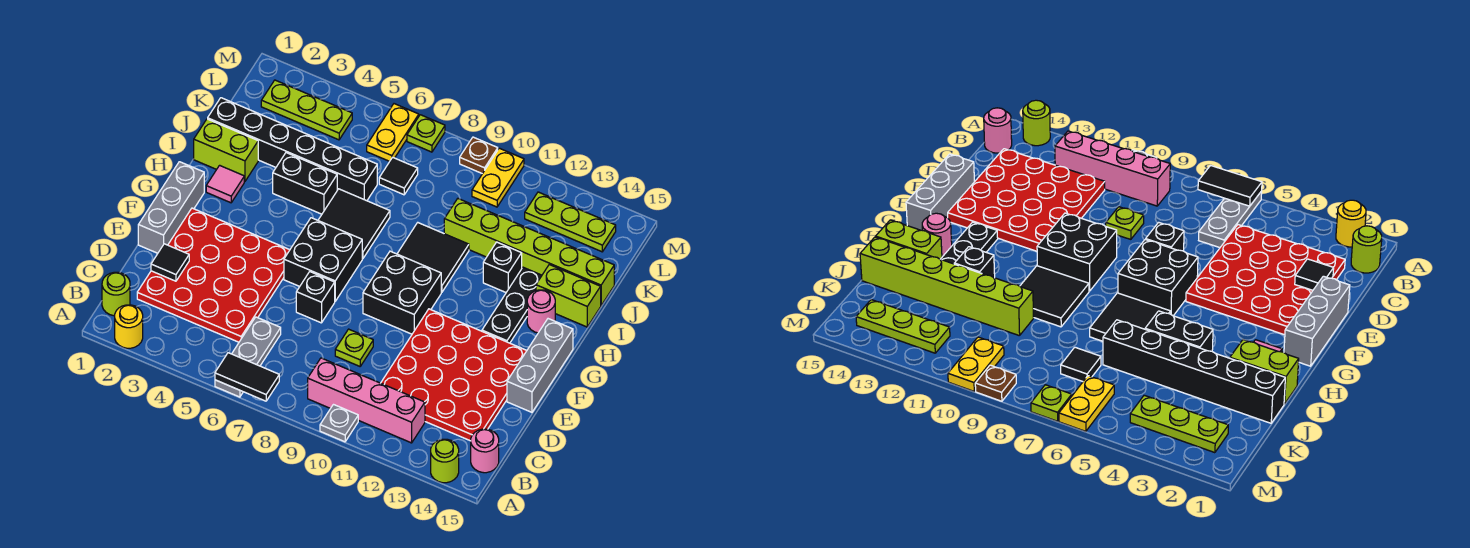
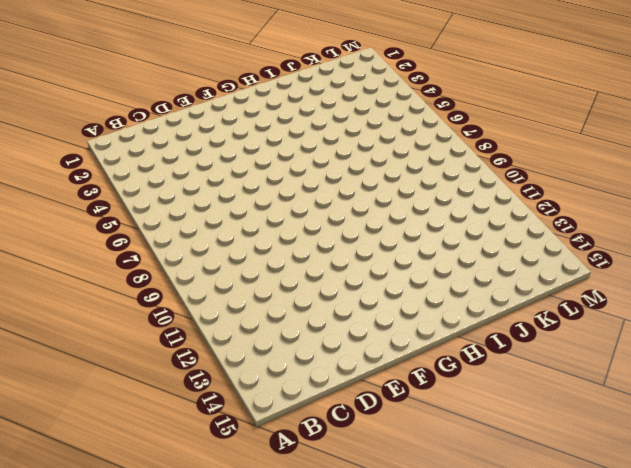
none -> yellow 1x1 round brick [115,305,143,348]
none -> grey 1x3 plate [215,317,281,397]
none -> grey 1x1 plate [320,405,358,442]
none -> lime 1x1 round brick [431,439,459,483]

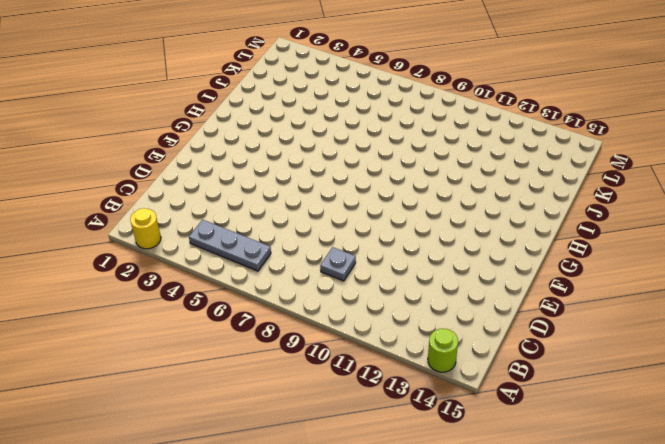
grey 1x3 plate [189,220,271,271] -> grey 1x3 plate turned to [215,317,281,397]
grey 1x1 plate [320,247,356,281] -> grey 1x1 plate moved to [320,405,358,442]
none -> lime 1x1 round brick [102,272,130,316]
none -> pink 1x4 brick [308,358,425,443]
none -> pink 1x1 round brick [471,429,499,473]
none -> red 4x4 plate [137,208,290,342]

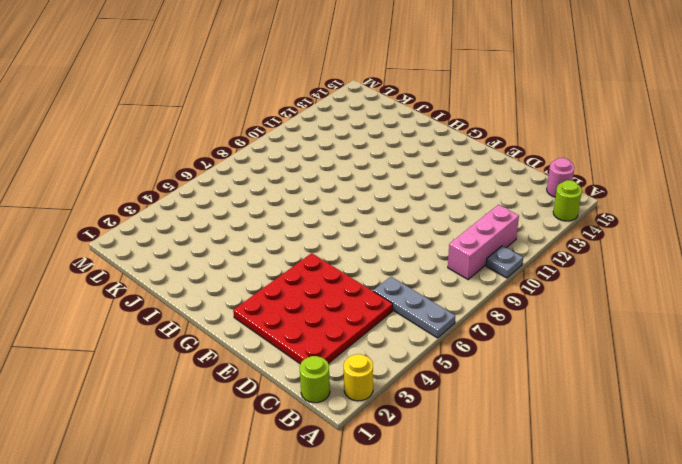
pink 1x3 brick [448,205,519,279] -> pink 1x4 brick [308,358,425,443]
none -> red 4x4 plate [381,309,527,441]
none -> lime 1x1 plate [335,329,373,366]
none -> grey 1x3 brick [138,162,204,253]
none -> black 1x1 brick [296,272,335,323]

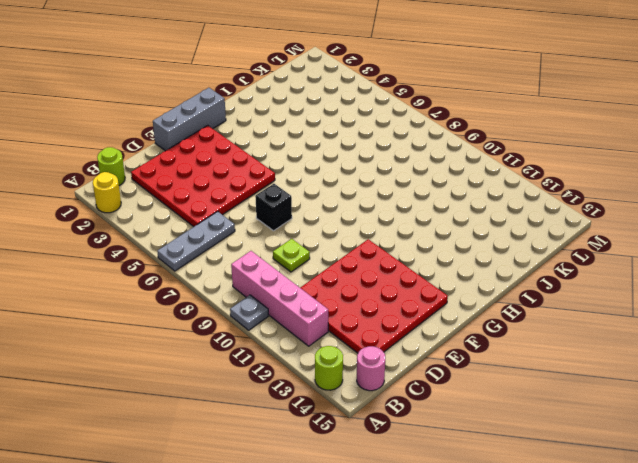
none -> grey 1x3 brick [507,319,573,412]
none -> black 2x2 brick [284,218,362,301]
none -> black 2x2 brick [363,251,441,334]
none -> black 1x3 plate [482,267,542,343]

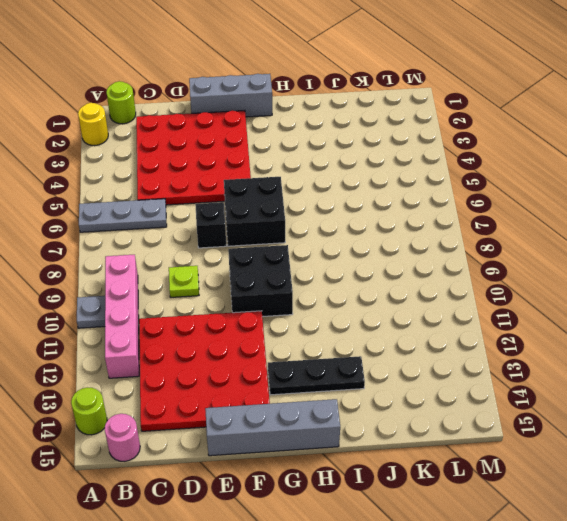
grey 1x4 brick [205,399,340,456] -> grey 1x3 brick [507,319,573,412]
none -> pink 1x1 tile [206,165,244,203]
none -> black 2x2 tile [318,189,390,259]
none -> black 2x2 tile [397,223,469,292]
none -> pink 1x1 round brick [527,290,555,333]

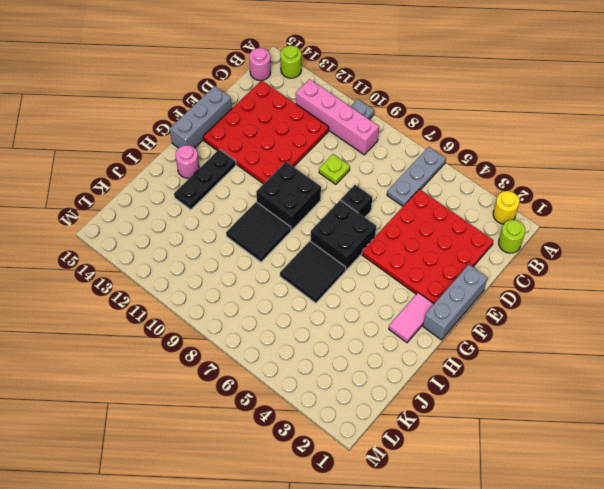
pink 1x2 tile [389,293,434,343] -> pink 1x1 tile [206,165,244,203]
none -> lime 1x2 brick [194,119,258,181]
none -> black 1x2 brick [273,153,337,214]
none -> black 1x1 brick [483,242,522,292]
none -> lime 1x2 brick [536,265,601,327]

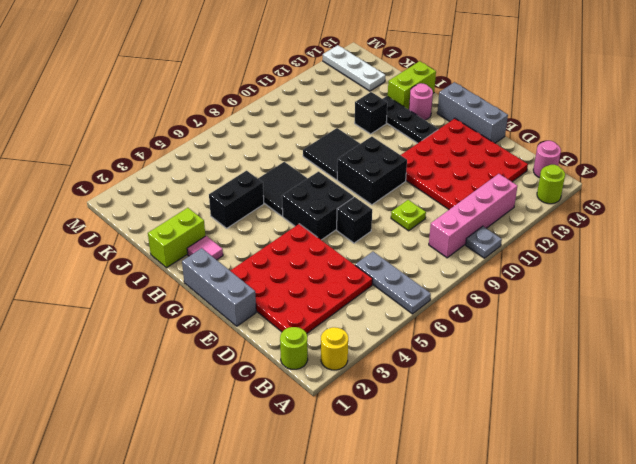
white 1x3 plate [323,45,385,91] -> lime 1x3 plate [525,192,616,252]
none -> black 1x6 brick [208,98,377,201]
none -> lime 1x6 brick [444,199,614,305]
none -> black 1x1 tile [379,157,418,195]
none -> lime 1x3 plate [261,80,352,140]

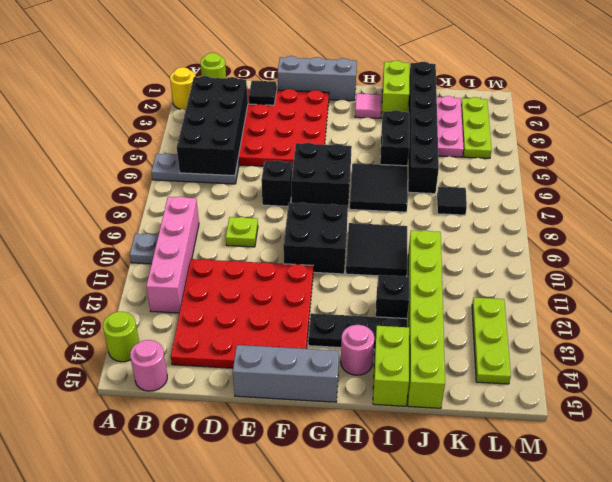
black 2x4 brick [177,76,248,176] -> none
pink 1x3 plate [437,96,464,157] -> none
none -> yellow 1x2 plate [367,104,419,161]
none -> yellow 1x2 plate [472,148,524,207]
none -> lime 1x1 plate [407,115,445,152]
none -> brown 1x1 plate [460,137,498,174]

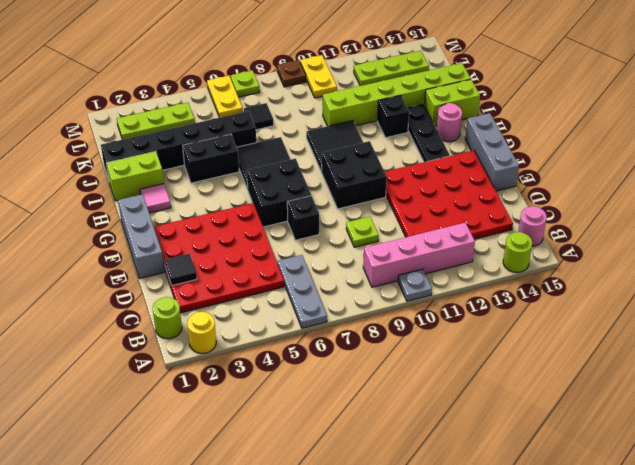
none -> black 1x2 tile [215,353,279,401]

